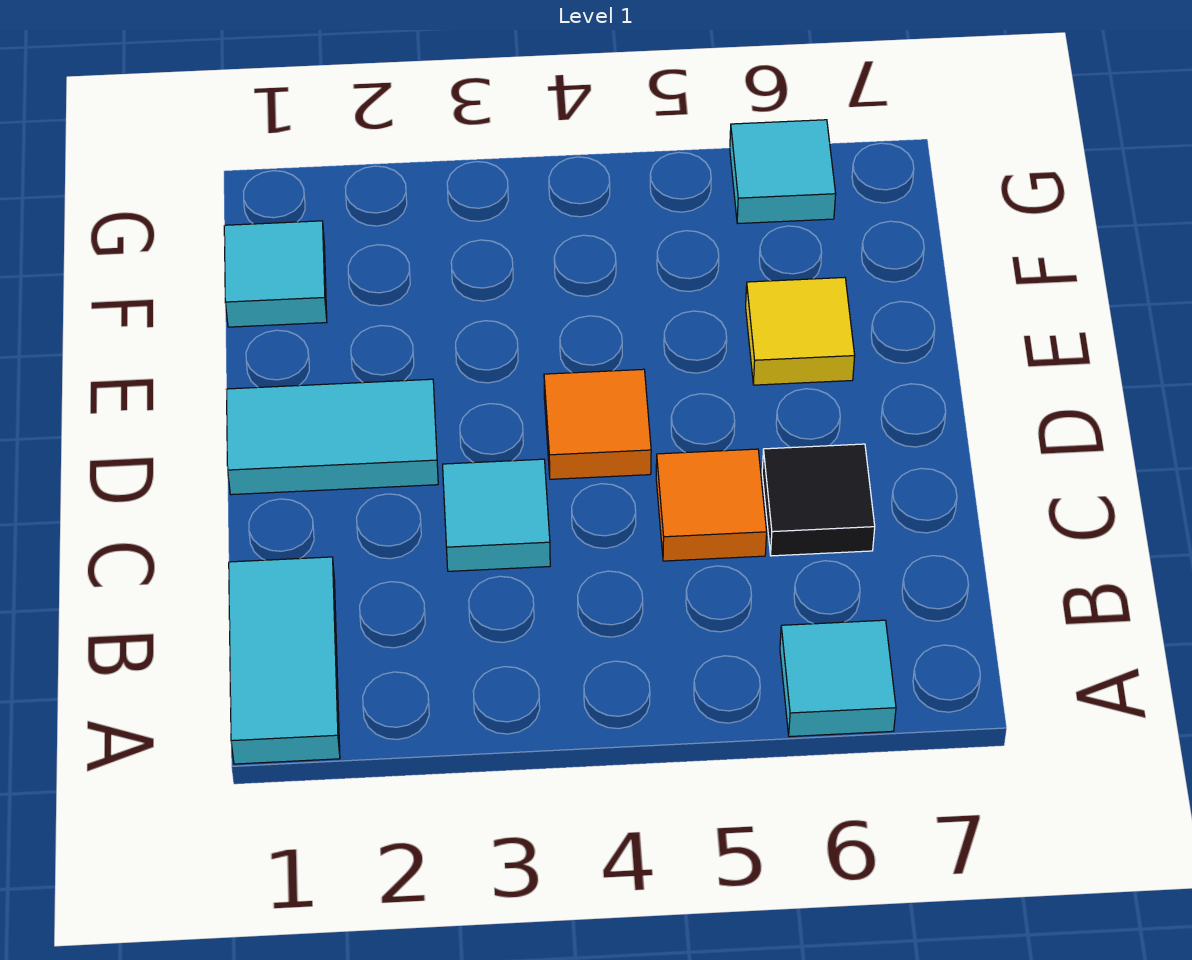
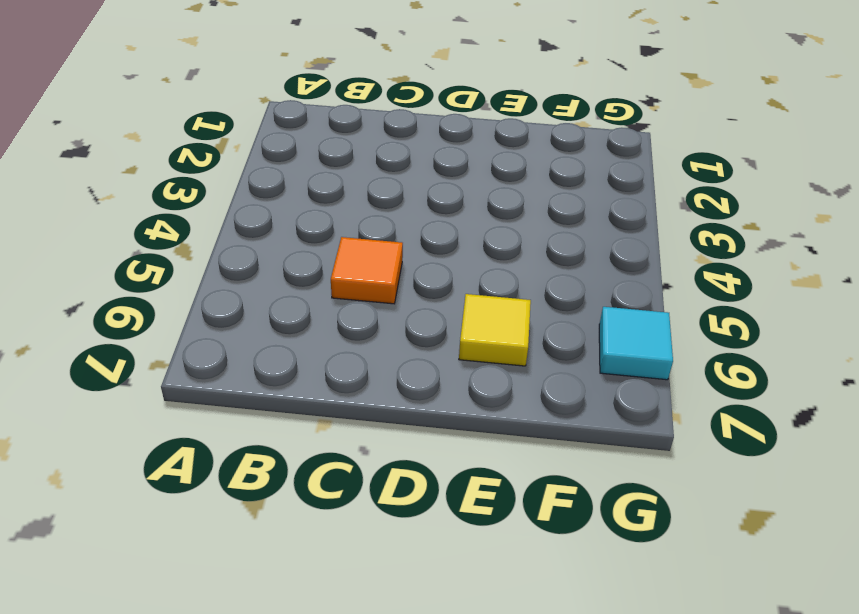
none -> cyan 1x2 tile [229,557,340,764]
none -> cyan 1x1 tile [780,620,896,737]

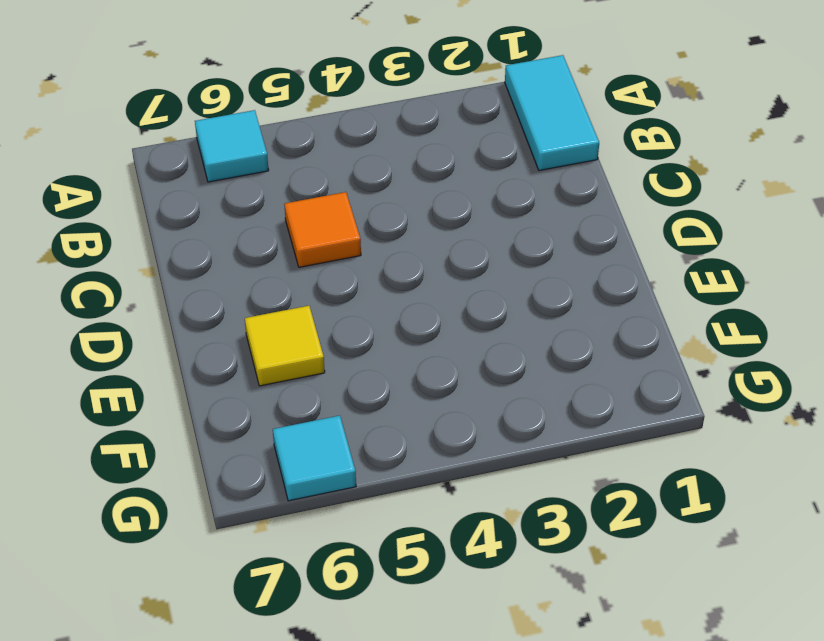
none -> cyan 1x1 tile [443,459,550,571]
none -> black 1x1 tile [762,444,875,556]

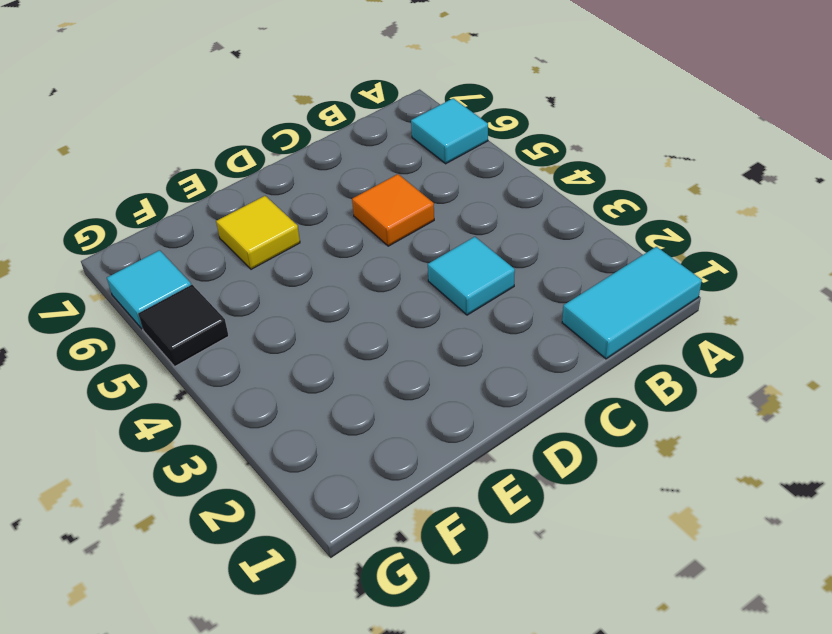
black 1x1 tile [138,285,229,366] -> black 1x1 tile moved to [762,444,875,556]
none -> cyan 1x2 tile [226,379,438,495]
none -> orange 1x1 tile [544,369,651,479]

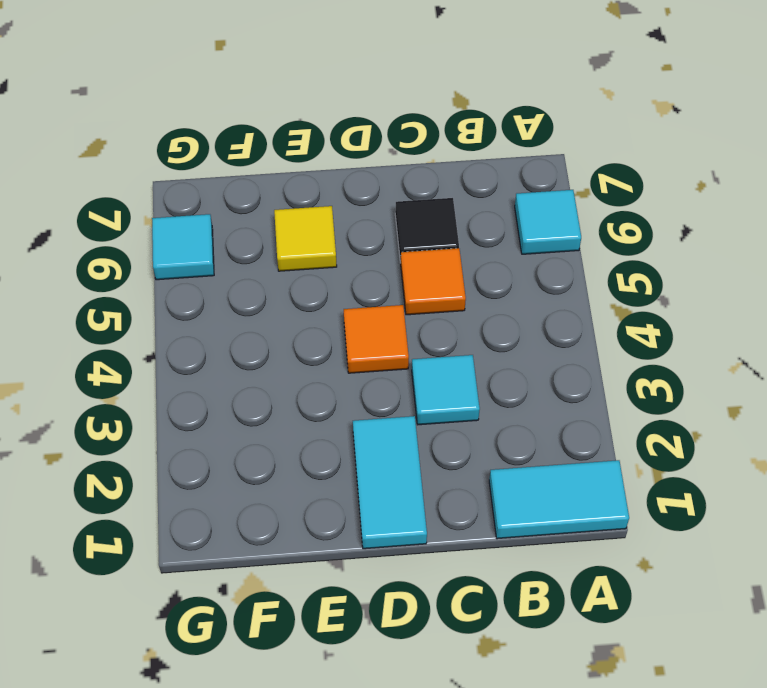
none -> cyan 1x1 tile [224,221,327,327]

